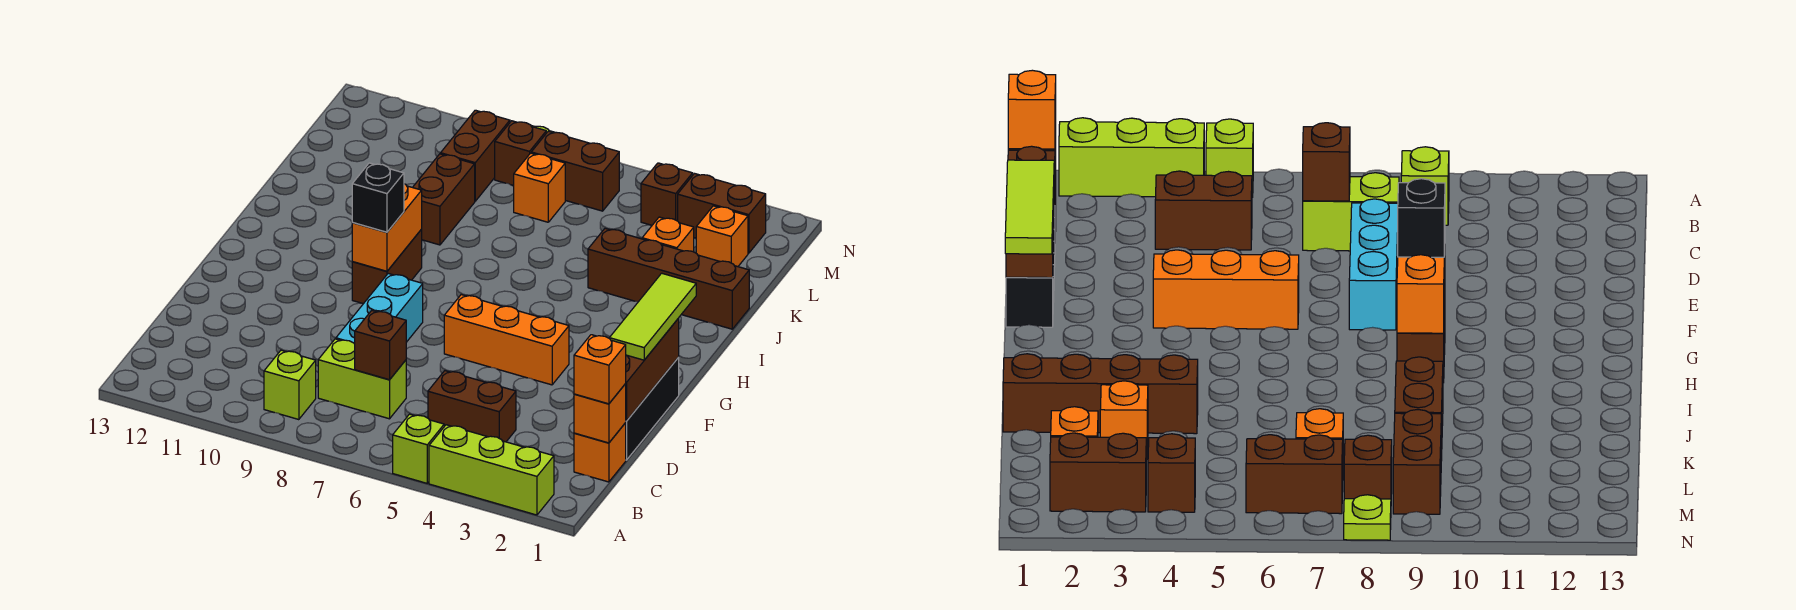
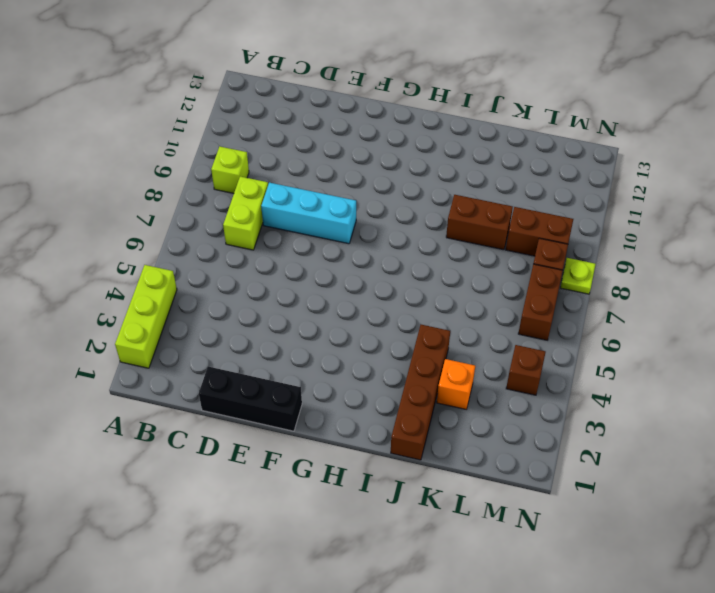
none -> lime 1x1 brick [393,414,444,483]
none -> orange 1x1 brick [574,423,626,482]
none -> brown 1x2 brick [428,371,516,442]

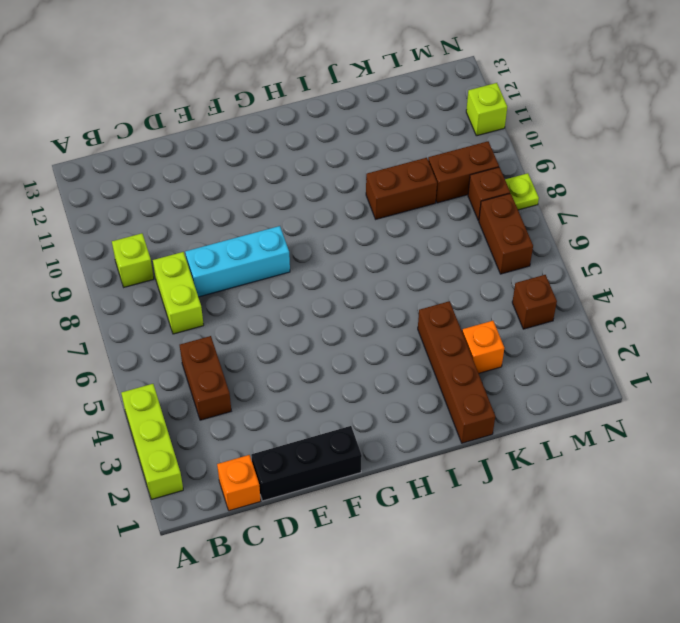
lime 1x1 brick [466,83,507,136] -> lime 1x1 brick moved to [393,414,444,483]
none -> orange 1x3 brick [444,295,569,385]
none -> brown 1x2 brick [352,230,422,304]
none -> orange 1x1 brick [696,206,748,267]

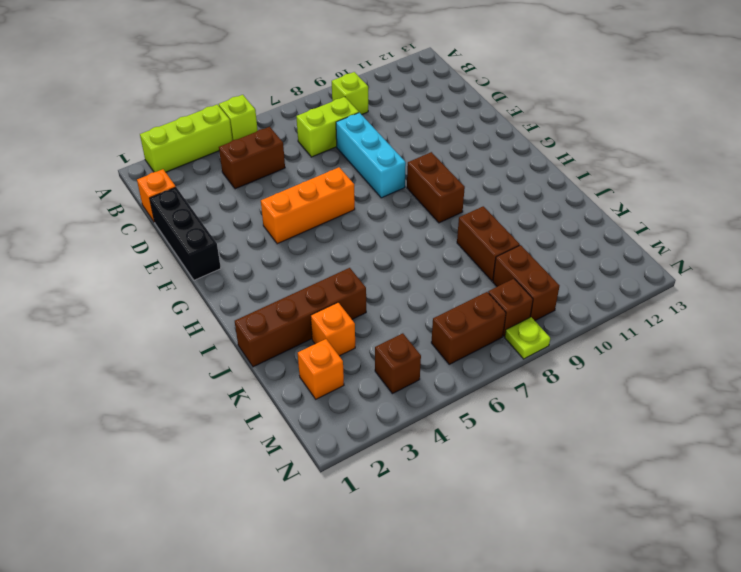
none -> orange 1x1 brick [514,153,565,222]
none -> brown 1x2 brick [678,174,766,253]
none -> orange 1x1 brick [574,384,626,443]

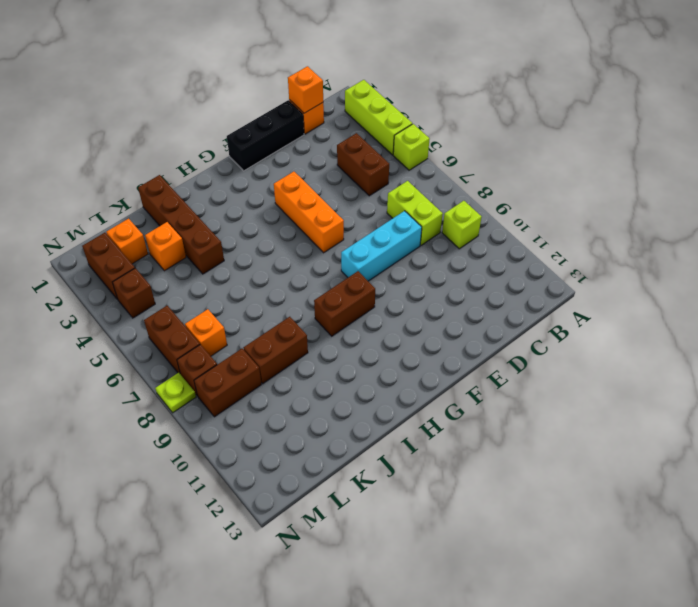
none -> brown 1x1 brick [355,311,406,380]
none -> brown 1x3 brick [625,318,679,421]
none -> orange 1x2 brick [352,184,422,271]

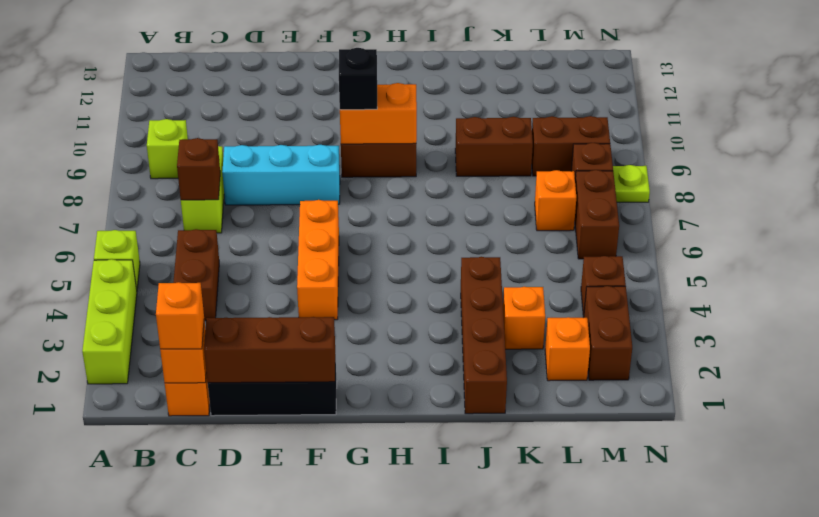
none -> lime 1x3 tile [609,273,696,360]

